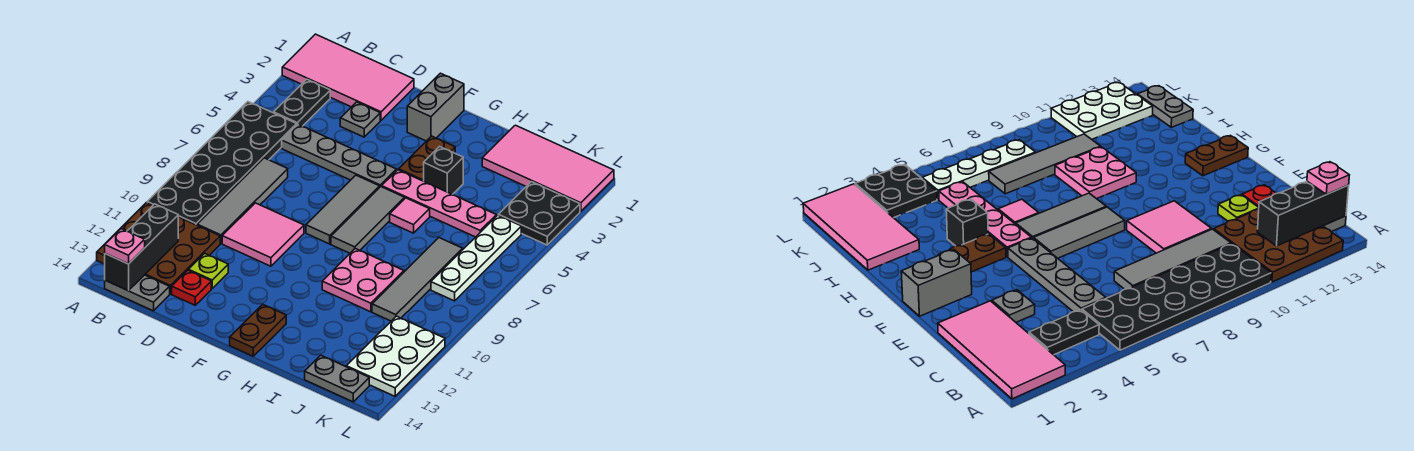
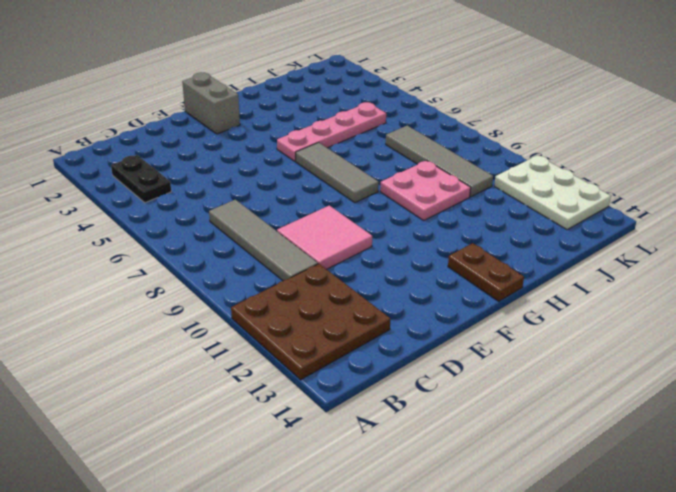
none -> pink 2x4 tile [282,34,414,120]
none -> black 2x6 plate [147,102,297,225]
none -> grey 1x2 plate [105,275,170,311]

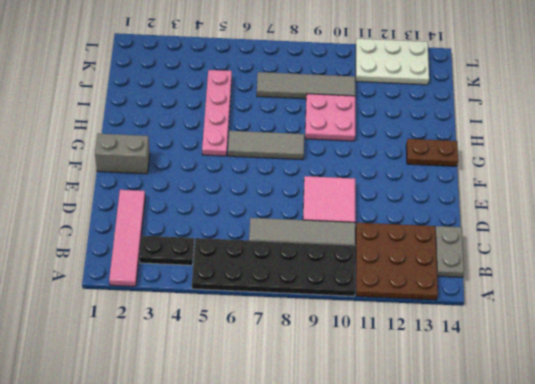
pink 1x4 tile [109,190,145,286] -> pink 2x4 tile [282,34,414,120]
none -> grey 1x4 plate [282,124,397,187]
none -> grey 1x1 plate [340,102,380,137]
none -> lime 1x1 plate [189,253,228,288]

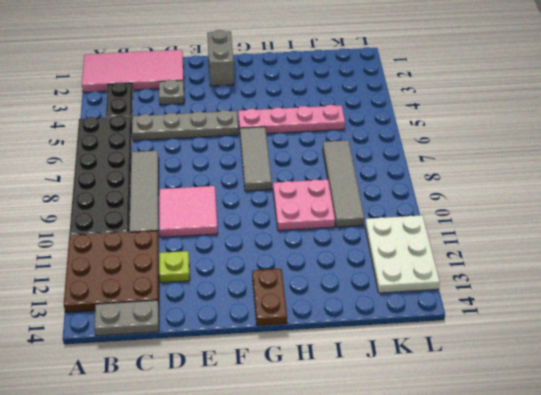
none -> red 1x1 plate [172,270,211,305]
none -> grey 1x3 tile [306,175,380,244]
none -> brown 1x2 plate [399,136,455,181]

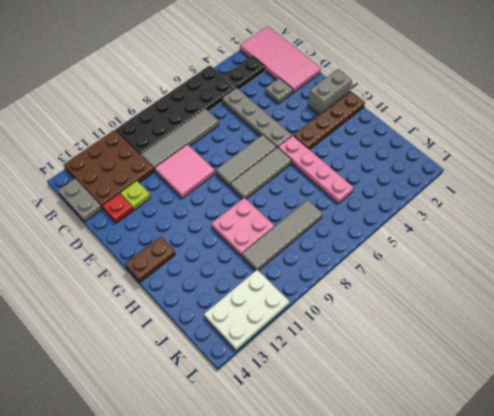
brown 1x4 plate [293,91,365,150] -> brown 1x2 plate [399,136,455,181]
none -> black 1x1 brick [424,146,463,194]
none -> pink 1x1 tile [390,198,430,233]
none -> pink 2x4 tile [482,125,614,211]

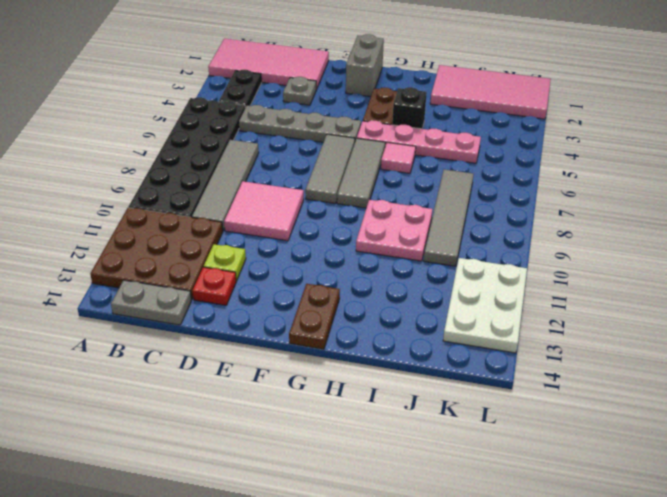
none -> grey 1x2 plate [305,355,369,402]
none -> black 2x2 plate [498,182,580,245]
none -> white 1x4 plate [431,215,521,301]

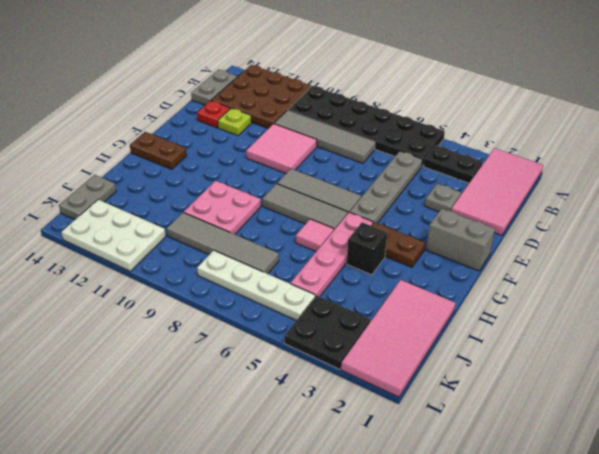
none -> black 1x3 brick [105,204,178,291]
none -> pink 1x1 plate [105,229,145,264]

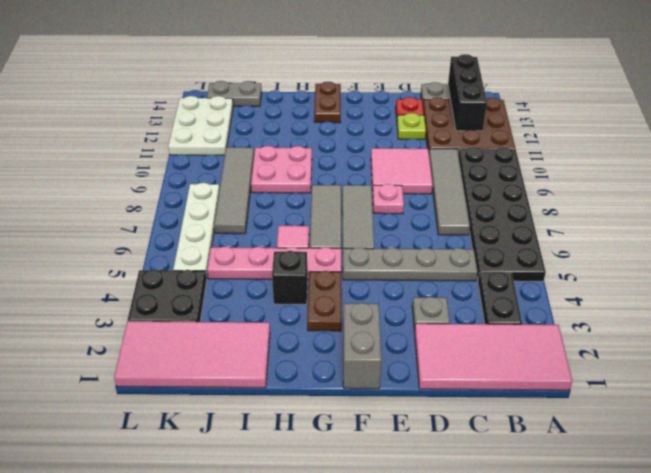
pink 1x1 plate [373,184,404,214] -> pink 1x1 plate moved to [105,229,145,264]

